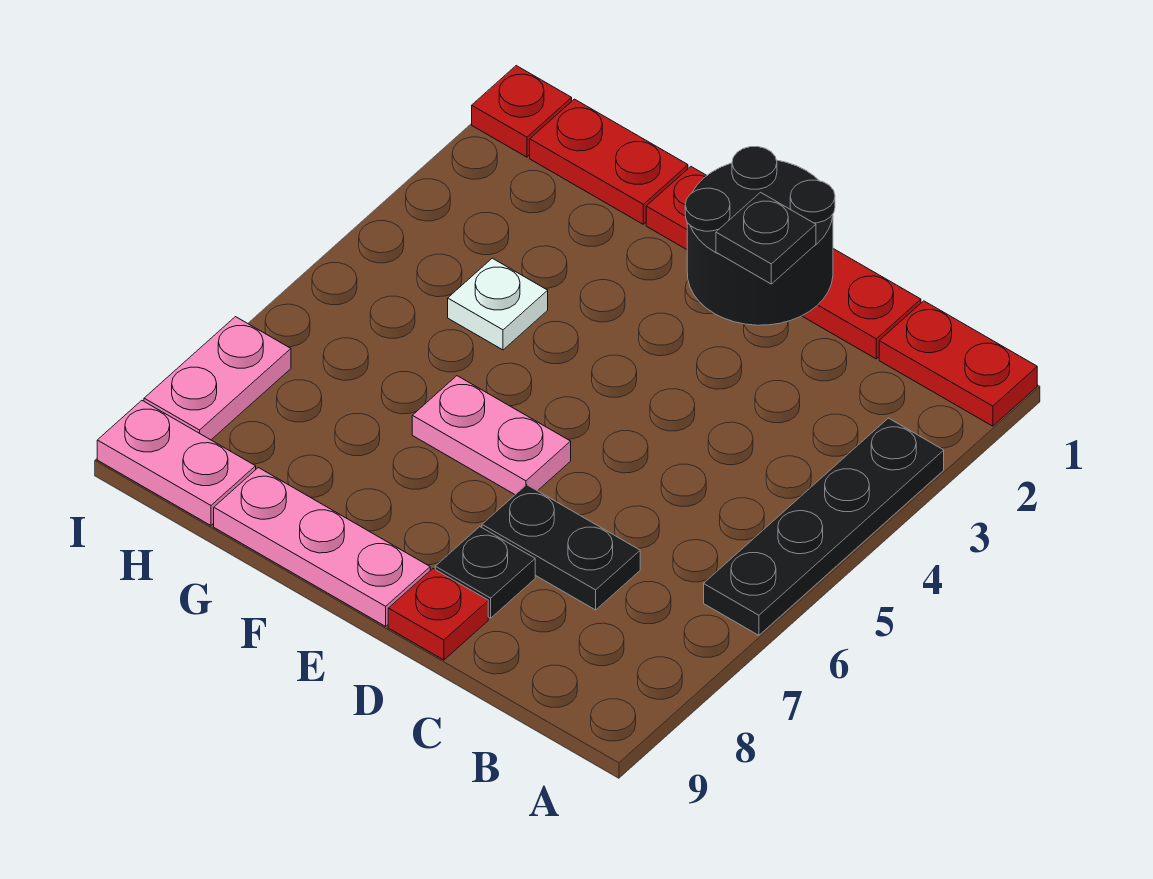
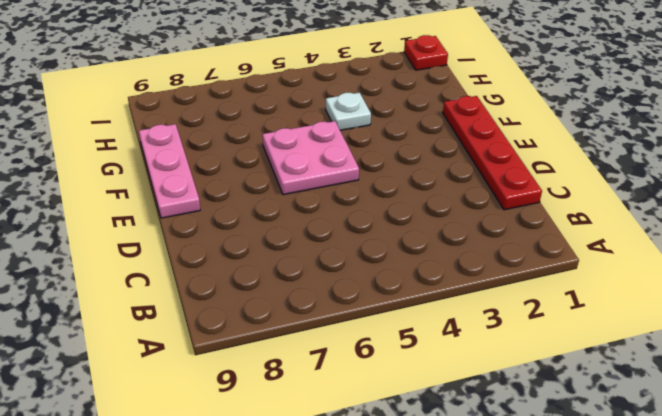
pink 2x2 plate [263,121,359,195] -> pink 1x2 plate [412,376,571,494]
none -> red 1x2 plate [879,301,1037,426]
none -> black 1x4 plate [704,418,944,635]
none -> black 1x2 plate [482,485,640,610]

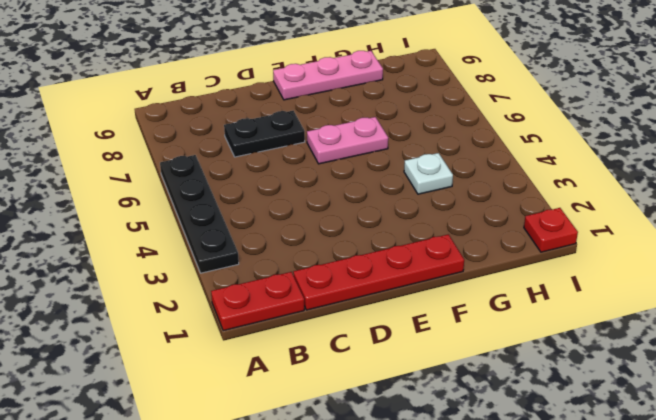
none -> black 1x1 plate [435,527,535,618]
none -> red 1x1 plate [388,569,488,660]
none -> red 1x2 plate [530,99,688,224]

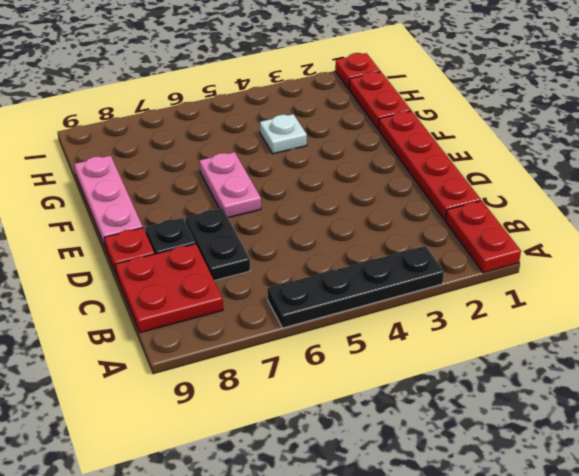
red 2x2 plate [115,244,223,333] -> none
none -> pink 1x2 plate [97,401,256,525]
none -> pink 1x2 plate [144,317,291,440]
none -> black 2x2 round brick [685,147,835,325]

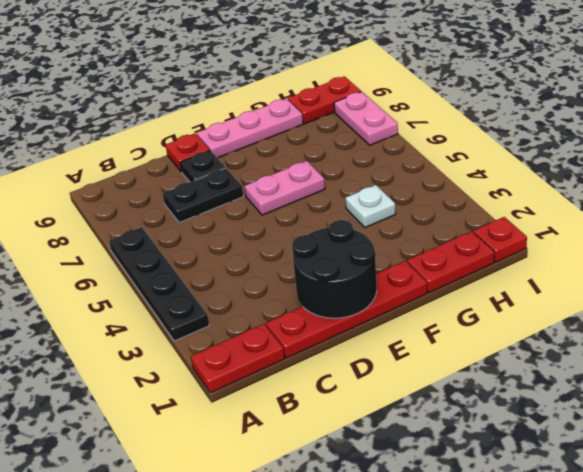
red 1x2 plate [288,76,361,124] -> pink 1x2 plate [97,401,256,525]
none -> black 1x1 plate [716,192,816,284]

